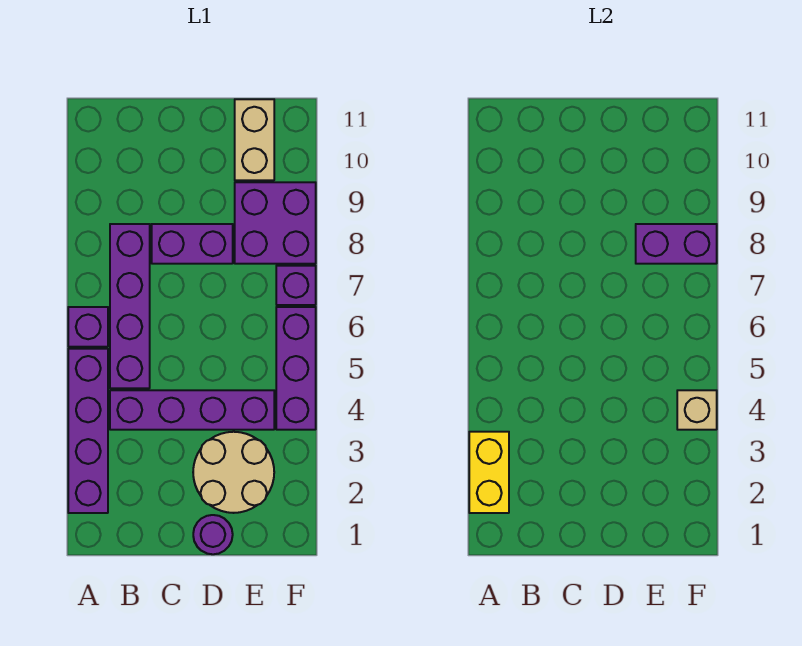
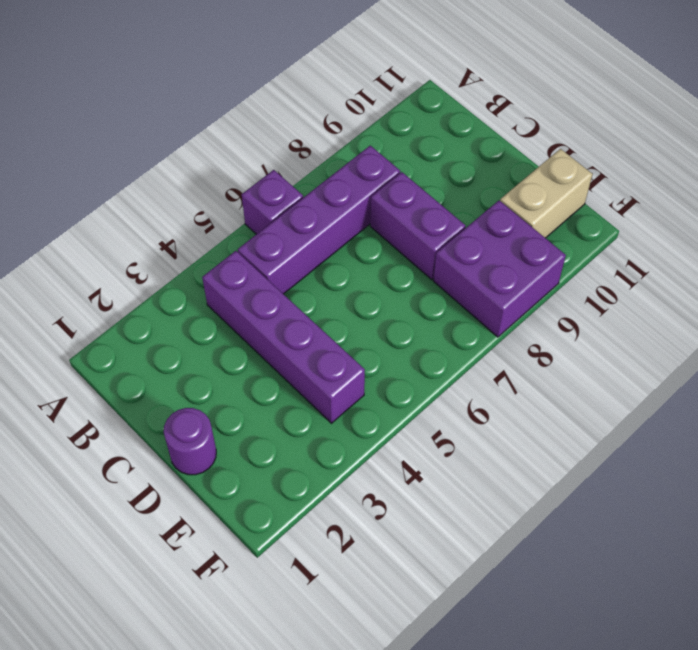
none -> purple 1x4 brick [68,349,108,513]
none -> tan 2x2 round brick [193,432,274,513]
none -> purple 1x3 brick [276,307,316,430]

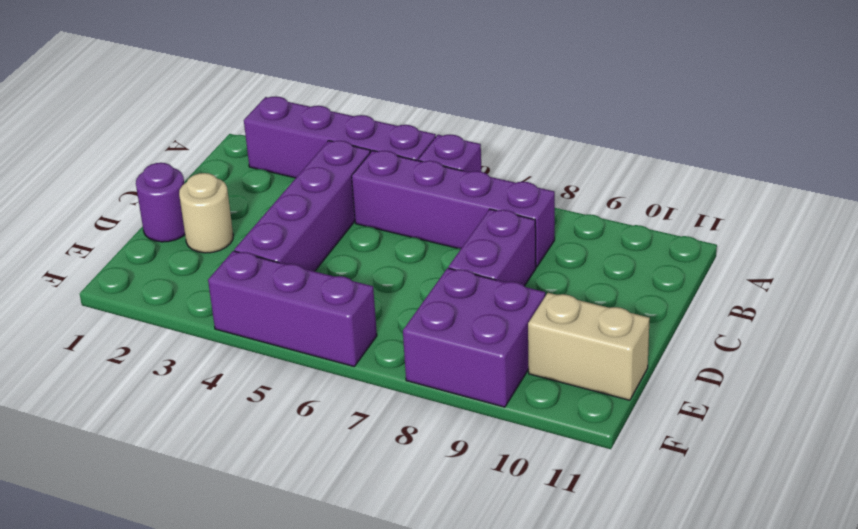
tan 1x1 round brick [179,173,233,253] -> tan 2x2 round brick [193,432,274,513]
none -> purple 1x1 brick [276,266,316,305]
none -> yellow 1x2 brick [469,432,509,513]
none -> purple 1x2 brick [636,224,717,264]

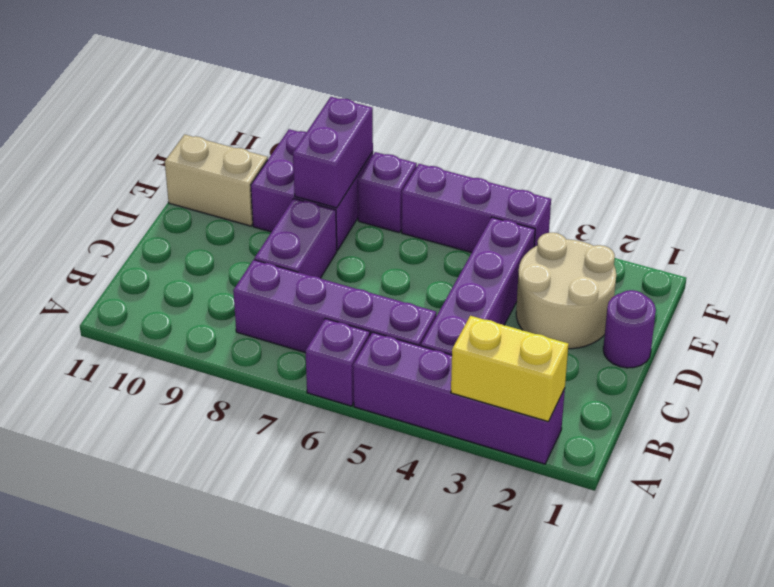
none -> tan 1x1 brick [677,390,717,430]

